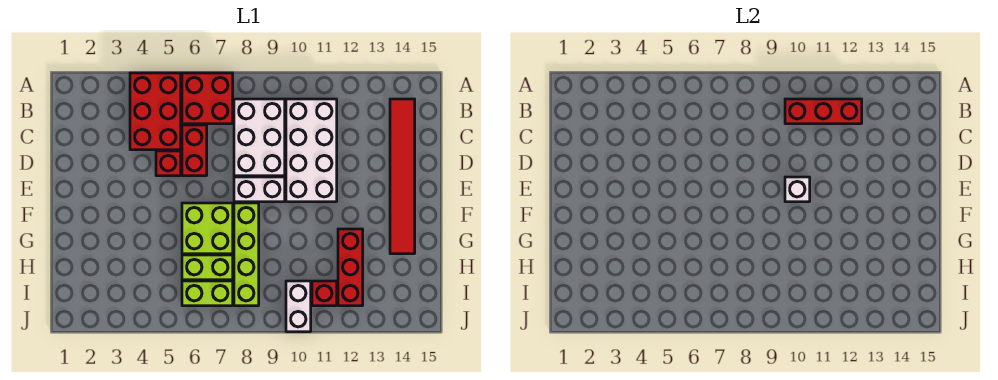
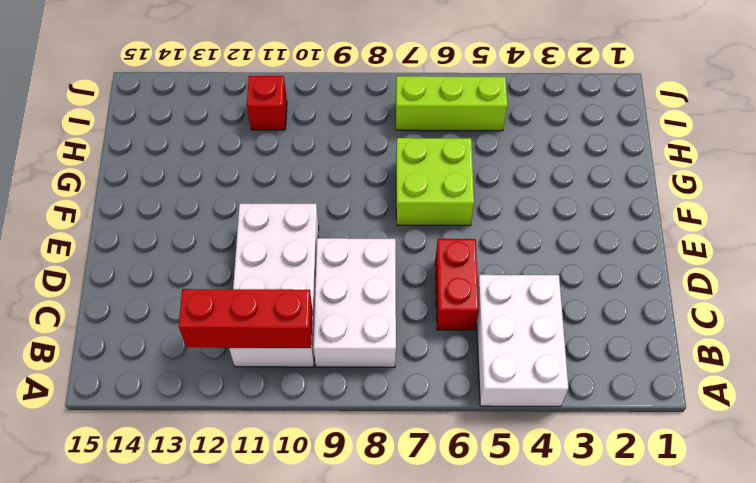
white 2x3 brick [477,275,568,406] -> red 2x3 brick [130,73,181,150]
lime 1x3 brick [396,76,507,131] -> lime 1x2 brick [182,281,233,306]
none -> red 2x2 brick [182,73,233,124]
none -> red 1x6 tile [390,99,415,254]
none -> red 1x1 brick [156,151,181,176]

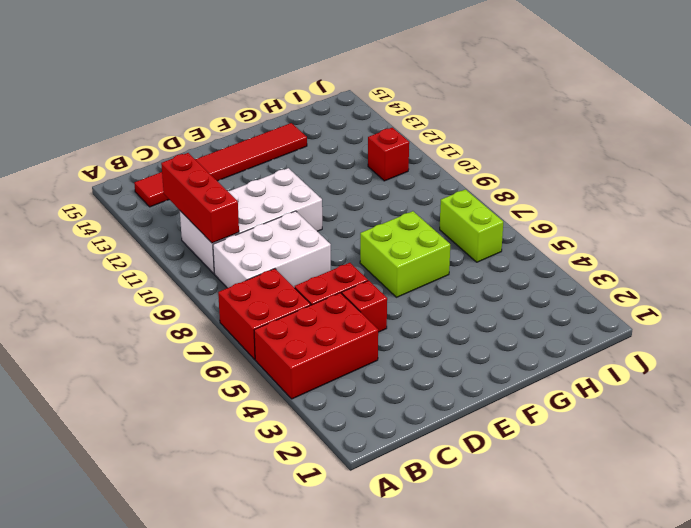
none -> white 1x2 brick [234,177,285,202]
none -> lime 1x4 brick [234,203,259,306]
none -> red 1x3 brick [338,229,363,306]

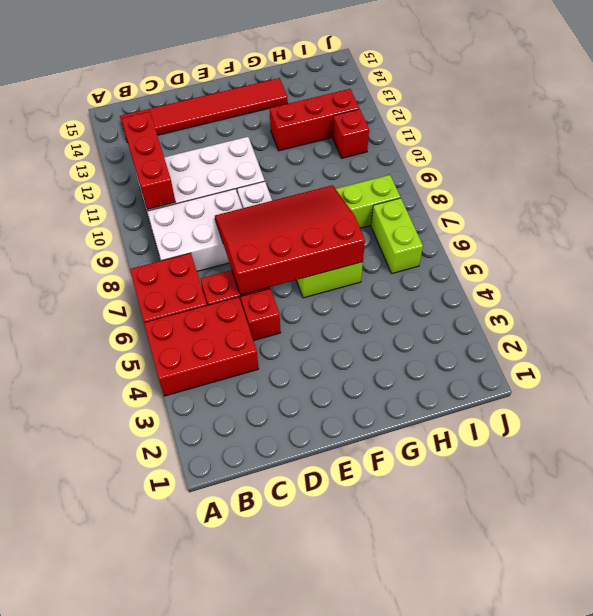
red 3x4 slope [215,185,365,295] -> none
none -> lime 1x2 brick [182,255,233,280]
none -> white 1x2 brick [286,281,311,332]
none -> white 1x1 brick [785,177,810,202]

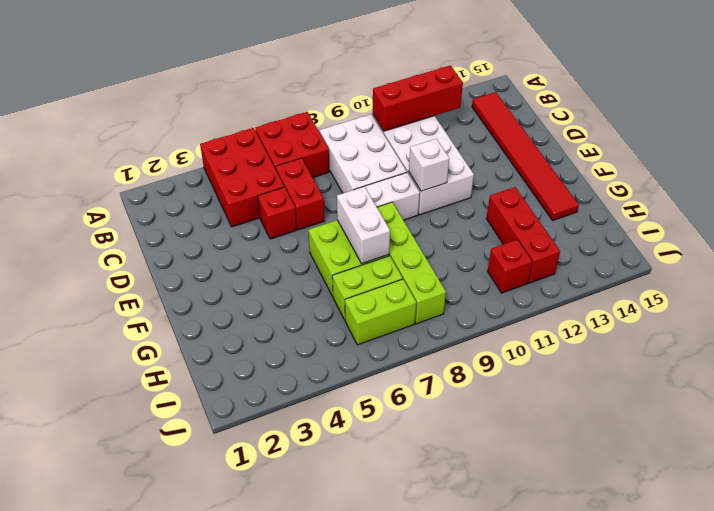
white 1x2 brick [337,186,390,264] -> white 1x2 brick moved to [286,281,311,332]

